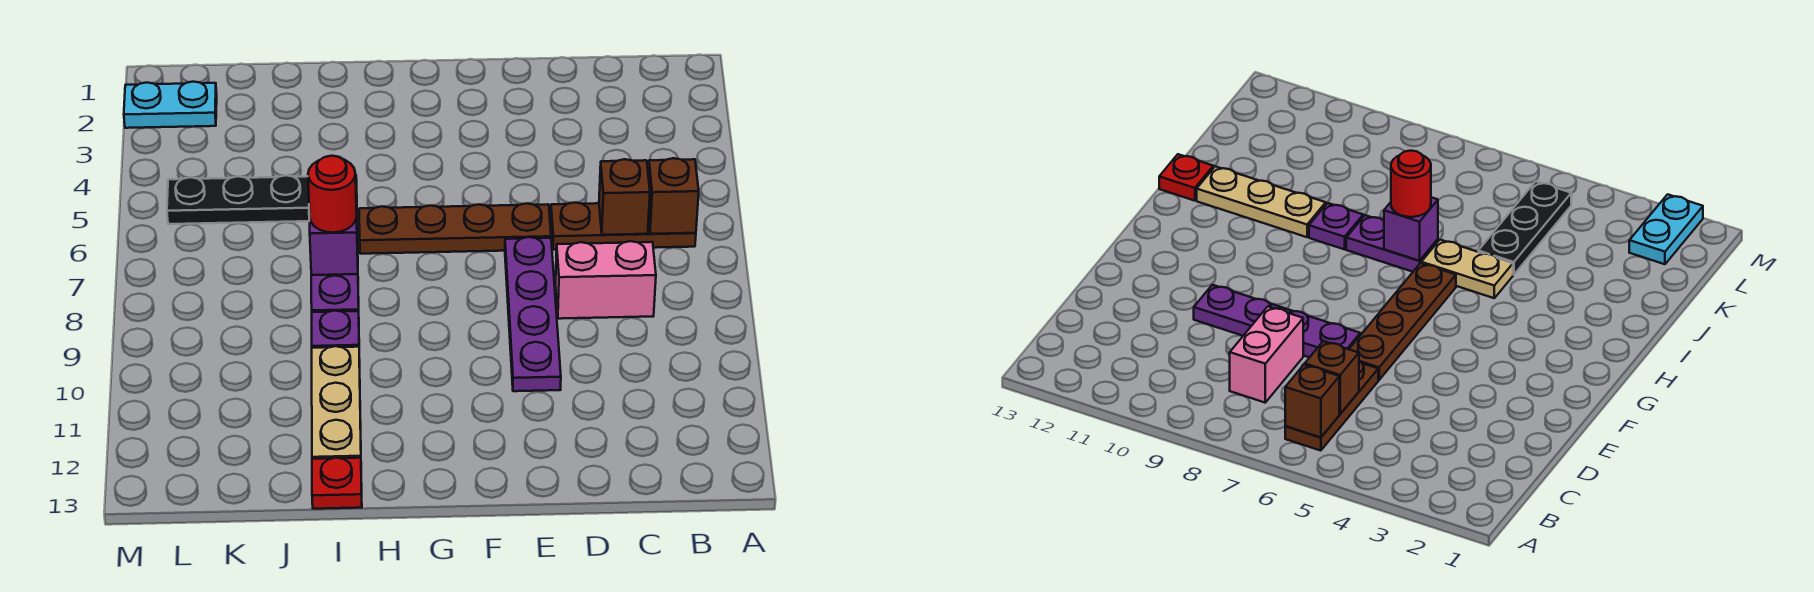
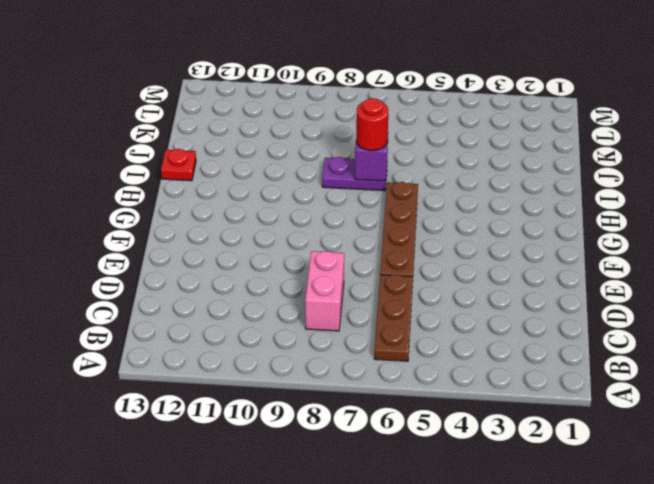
none -> purple 1x4 plate [505,237,561,391]
none -> tan 1x2 plate [1421,240,1513,298]
none -> purple 1x1 plate [312,311,359,348]

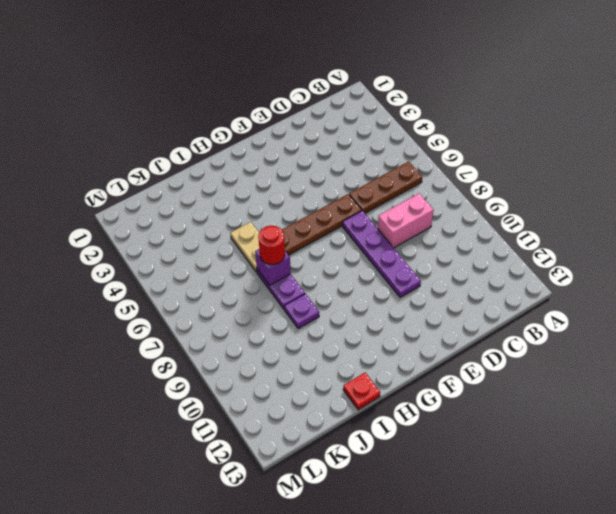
none -> tan 1x3 plate [312,346,361,459]
none -> black 1x3 plate [167,175,309,224]
none -> cyan 1x2 plate [124,82,217,128]

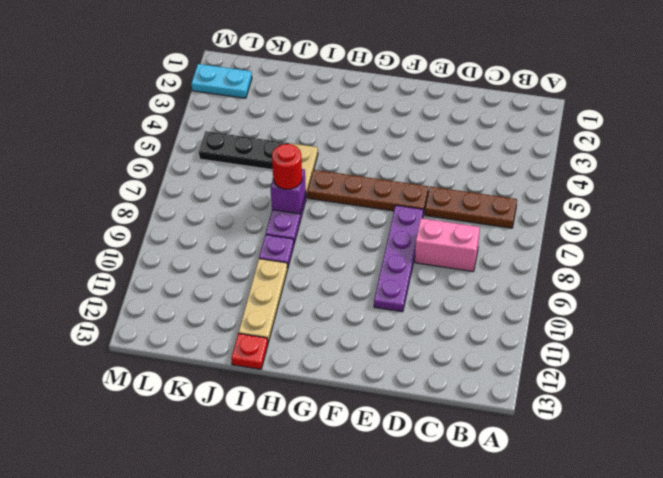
none -> brown 1x1 brick [648,158,699,234]
none -> brown 1x1 brick [599,159,650,235]

